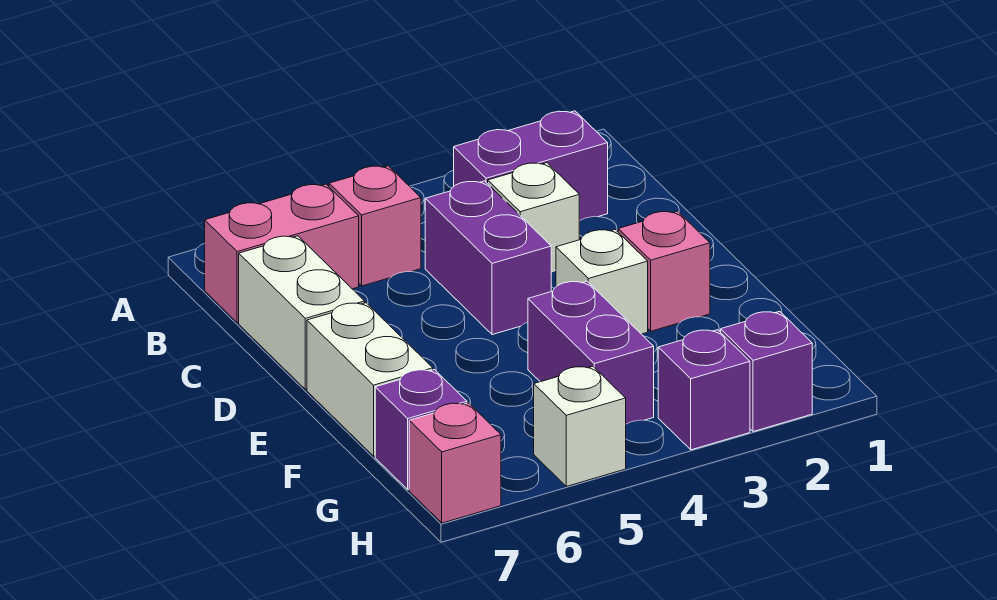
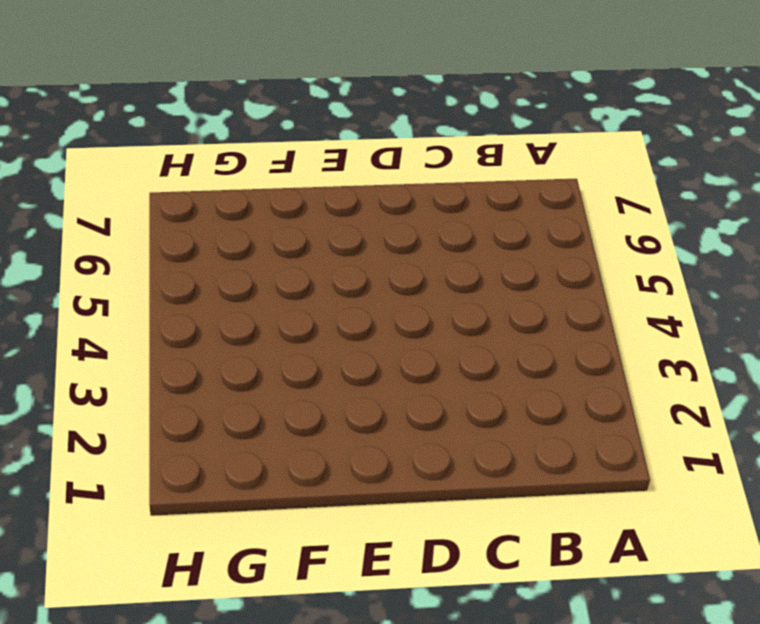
none -> purple 1x2 brick [454,111,608,221]
none -> pink 1x1 brick [329,166,421,286]
none -> pink 1x2 brick [205,184,359,323]

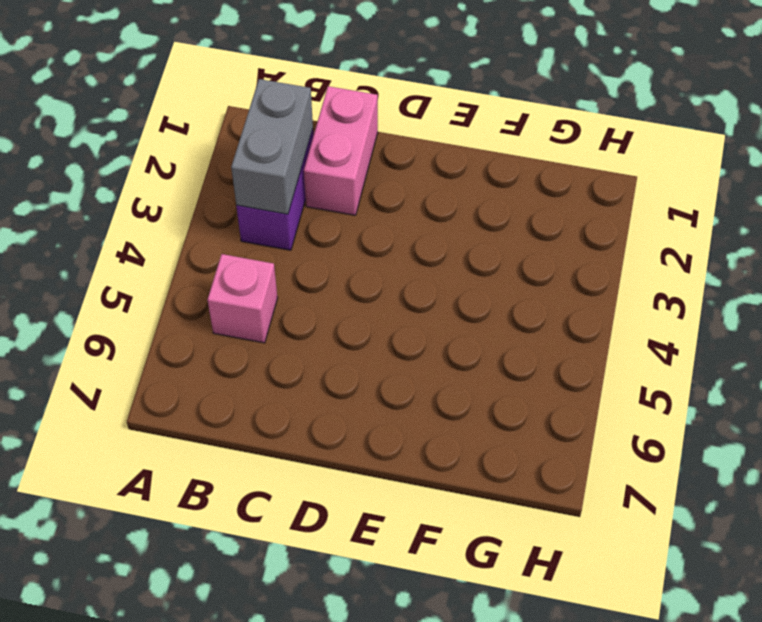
grey 1x2 brick [231,79,313,214] -> none
pink 1x2 brick [304,86,378,215] -> pink 1x2 brick moved to [205,184,359,323]
none -> white 1x1 brick [488,163,579,272]
none -> purple 1x2 brick [425,181,551,335]
none -> white 1x2 brick [239,236,365,389]

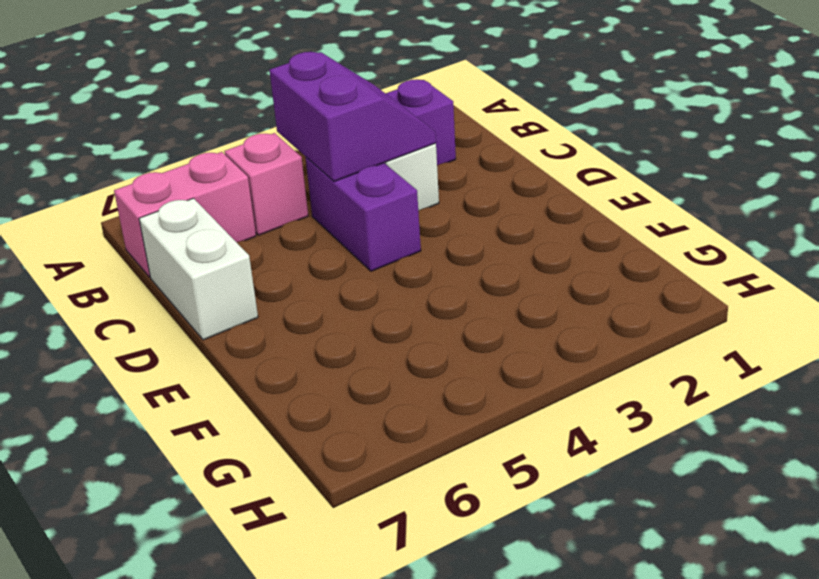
purple 2x2 slope [270,52,436,181] -> none
none -> pink 1x1 brick [618,211,710,331]
none -> white 1x1 brick [556,230,648,334]
none -> white 1x2 brick [307,303,433,456]

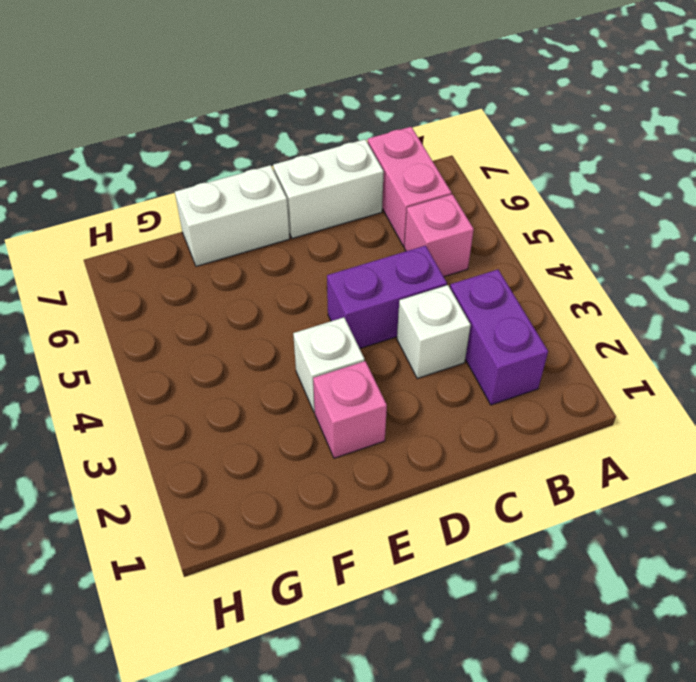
none -> purple 1x2 brick [528,281,654,424]
none -> purple 1x1 brick [375,370,467,490]
none -> purple 1x1 brick [721,311,812,432]

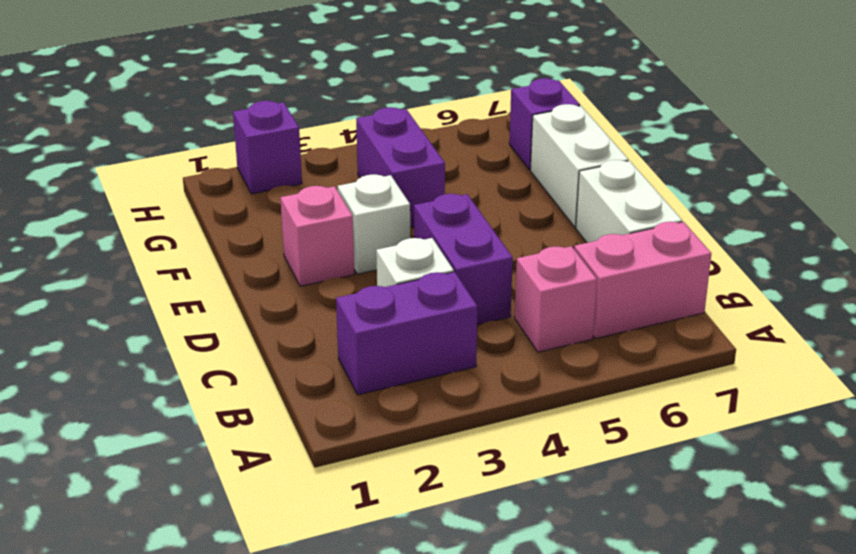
none -> purple 1x1 brick [658,330,750,450]
none -> white 1x1 brick [534,366,626,486]
none -> pink 1x1 brick [409,403,501,523]

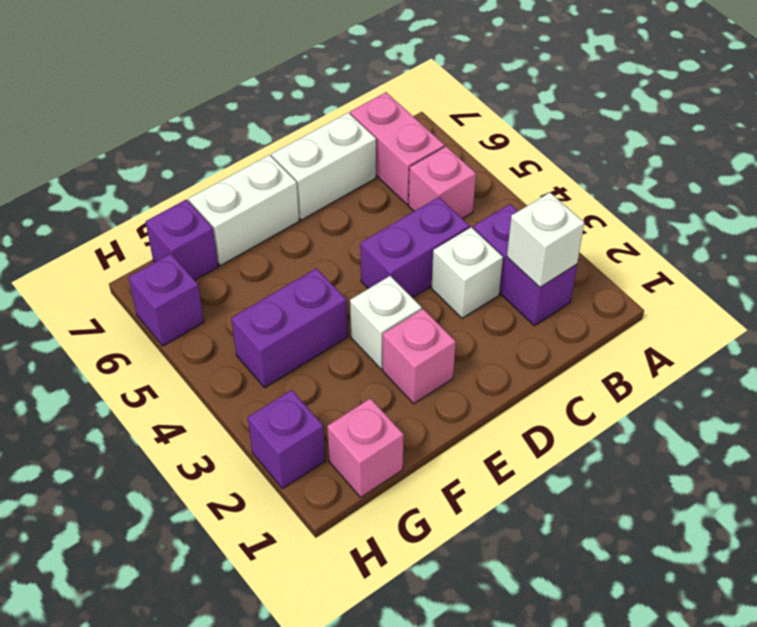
white 1x1 brick [507,192,584,287] -> white 1x1 brick moved to [534,366,626,486]
pink 1x1 brick [327,398,404,497] -> pink 1x1 brick moved to [409,403,501,523]
purple 1x1 brick [128,254,204,346] -> purple 1x1 brick moved to [658,330,750,450]

